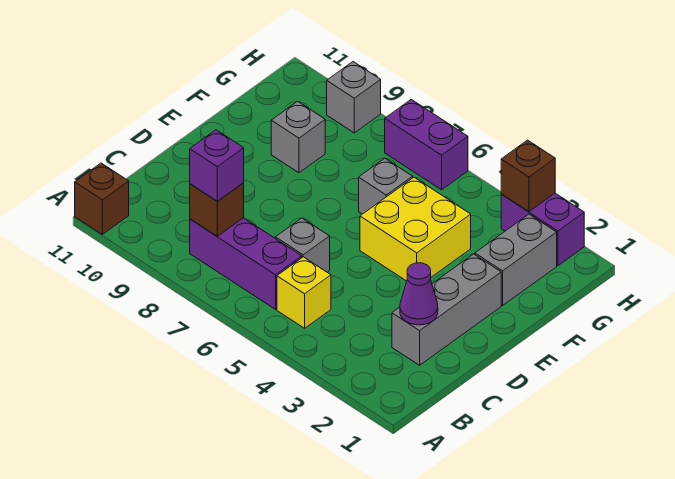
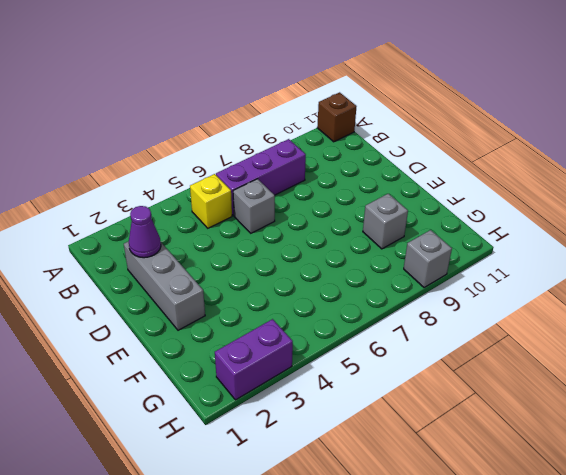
none -> yellow 2x2 brick [360,177,471,281]
none -> grey 1x2 brick [475,214,557,305]
none -> grey 1x1 brick [359,158,413,214]

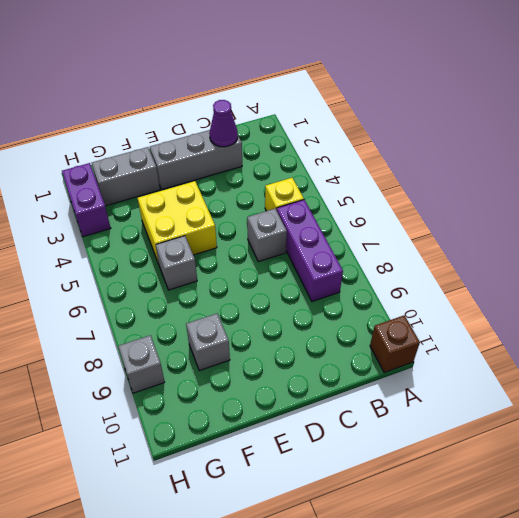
none -> purple 1x2 brick [385,100,468,190]
none -> brown 1x1 brick [190,183,244,236]
none -> brown 1x1 brick [501,140,555,212]

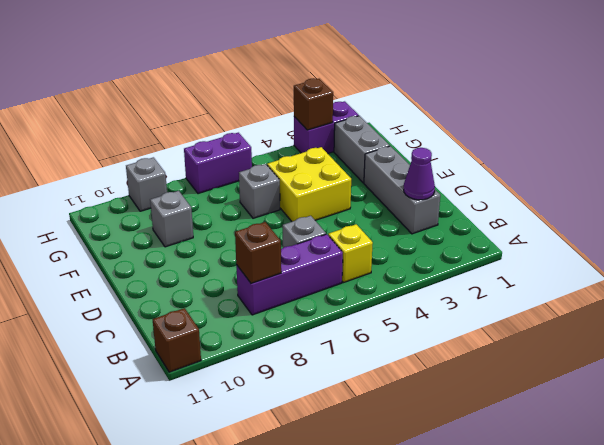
none -> purple 1x1 brick [190,130,244,201]

